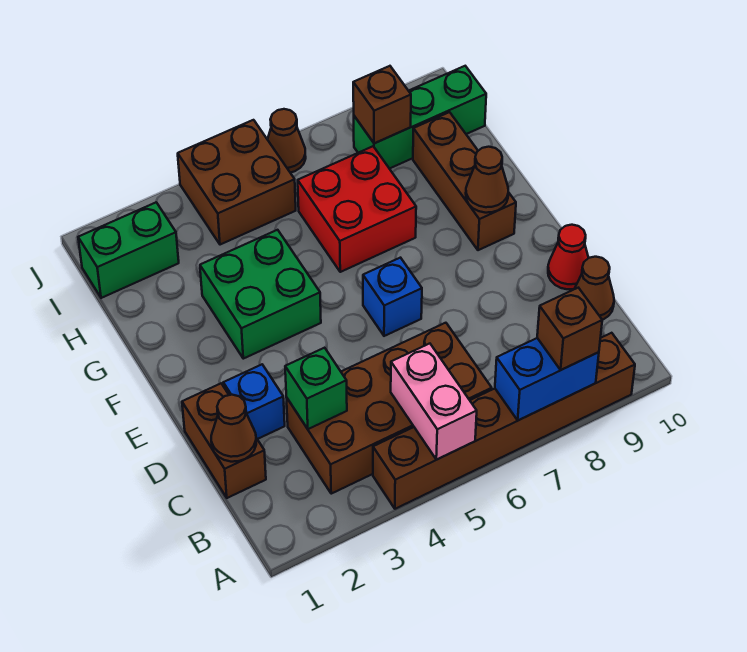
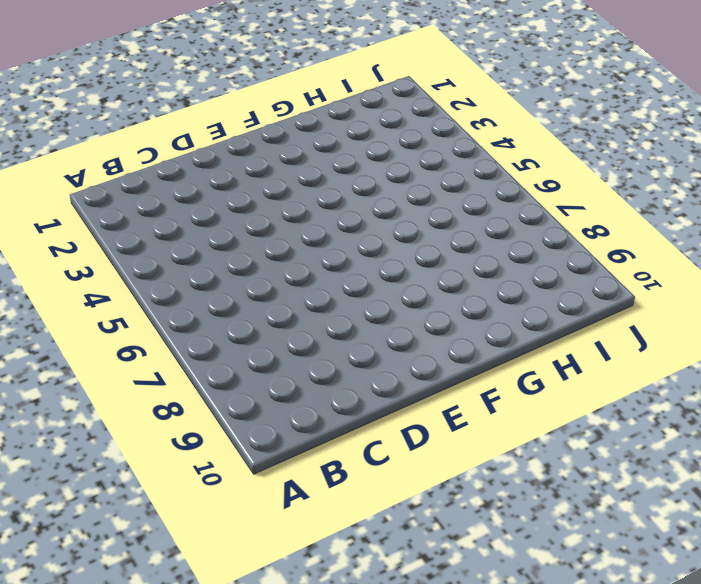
none -> brown 1x6 brick [373,333,635,509]
none -> brown 2x4 brick [286,323,492,494]
none -> brown 1x2 brick [182,384,266,498]

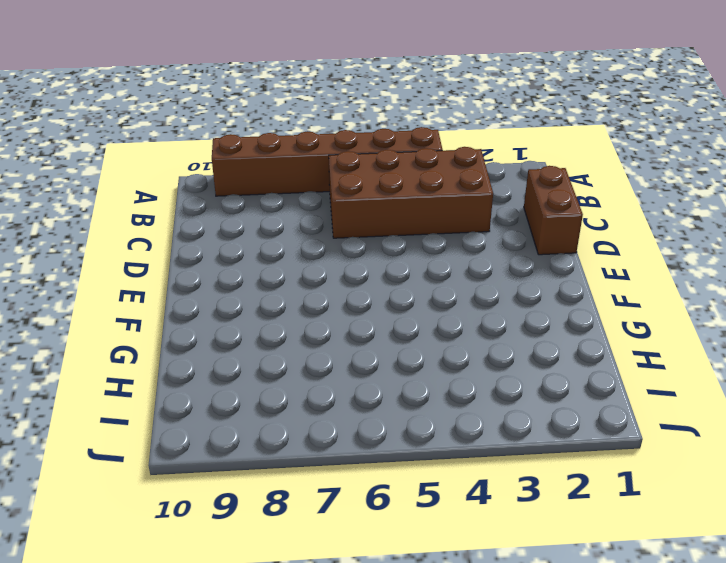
none -> brown 1x1 cone [575,257,614,320]
none -> blue 1x1 brick [223,365,285,439]
none -> red 1x1 cone [548,225,588,289]

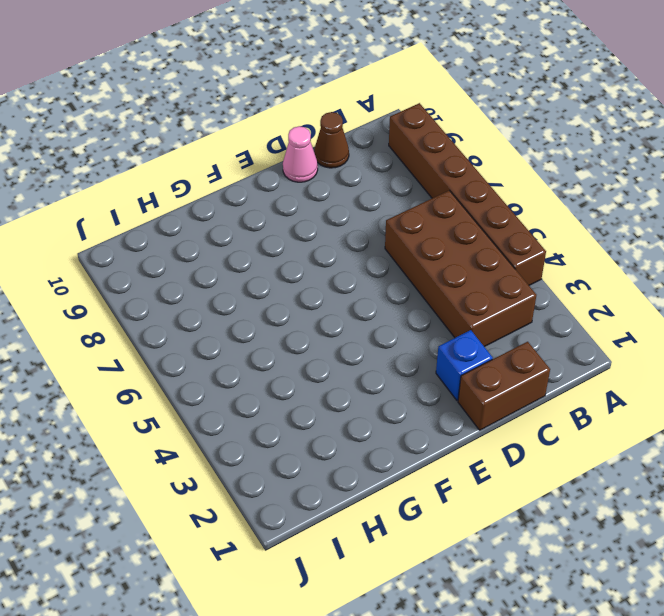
pink 1x1 cone [283,126,318,182] -> red 1x1 cone [548,225,588,289]
none -> blue 1x1 brick [363,258,422,336]
none -> green 2x2 brick [200,230,321,359]
none -> brown 1x3 brick [413,112,516,250]

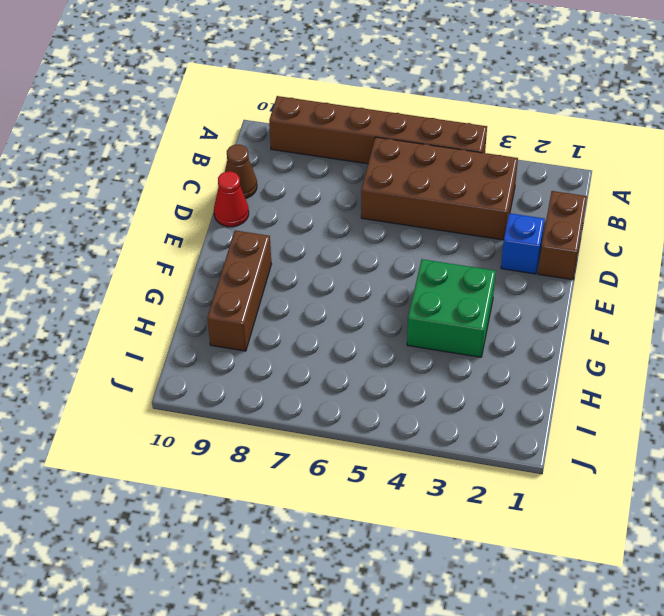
none -> blue 1x1 brick [363,258,422,336]
none -> red 2x2 brick [298,146,416,272]
none -> green 1x2 brick [78,202,179,298]

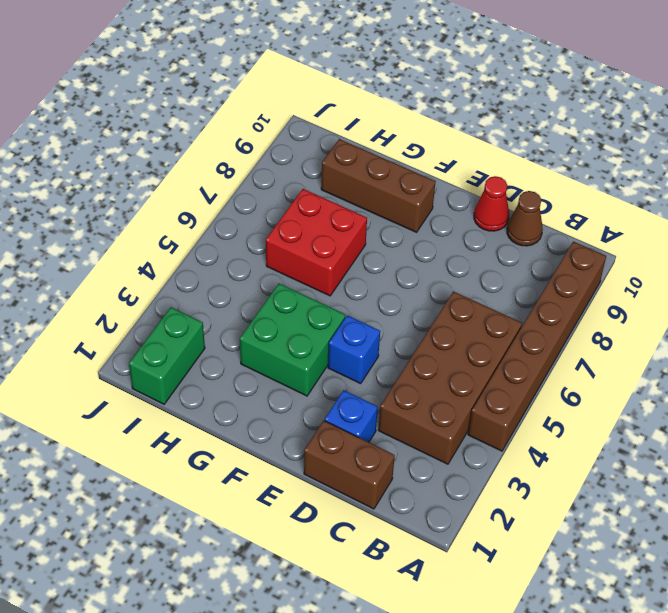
blue 1x1 brick [328,315,380,384] -> blue 1x1 brick moved to [363,258,422,336]
none -> brown 2x2 brick [178,120,296,245]
none -> green 1x3 brick [354,66,486,169]
none -> brown 1x1 cone [267,109,306,173]

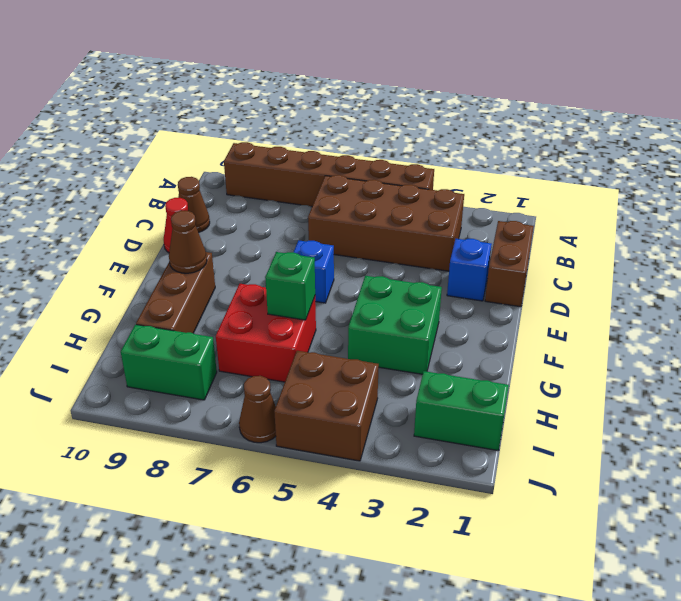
green 1x1 brick [265,252,315,320] -> green 1x1 brick moved to [285,348,347,429]
green 1x2 brick [121,325,217,400] -> green 1x3 brick [354,66,486,169]
none -> pink 1x2 brick [391,344,477,460]
none -> blue 1x2 brick [495,338,599,420]
none -> brown 1x1 cone [211,395,256,462]

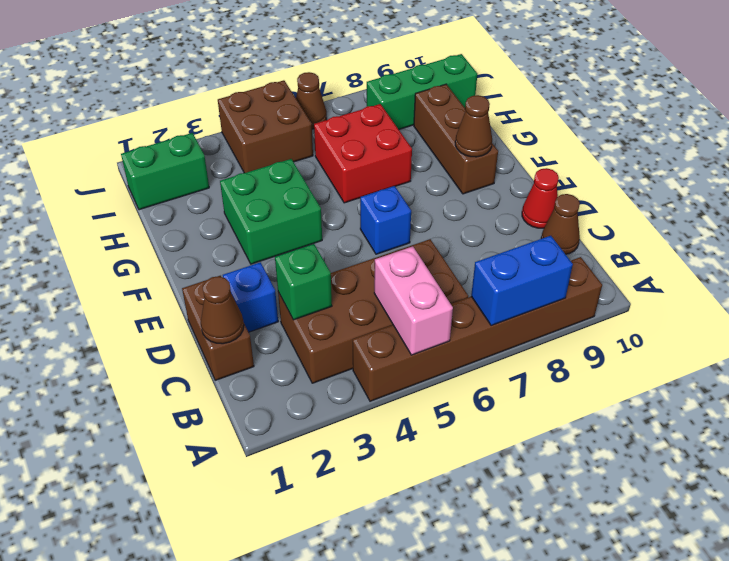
none -> brown 1x1 brick [353,66,411,143]
none -> brown 1x1 brick [537,288,602,370]

